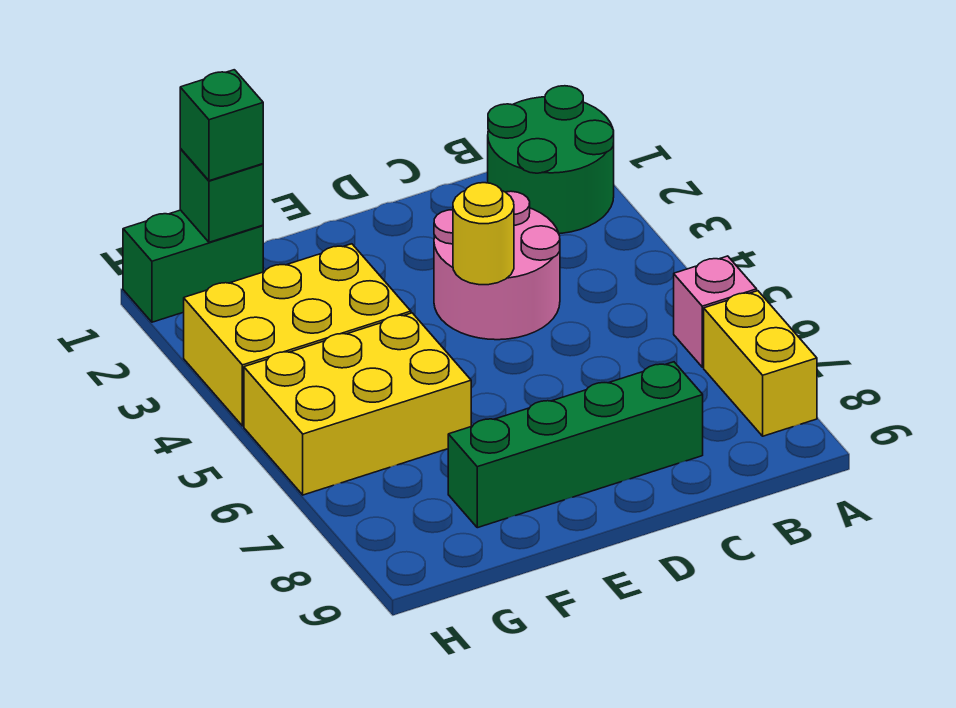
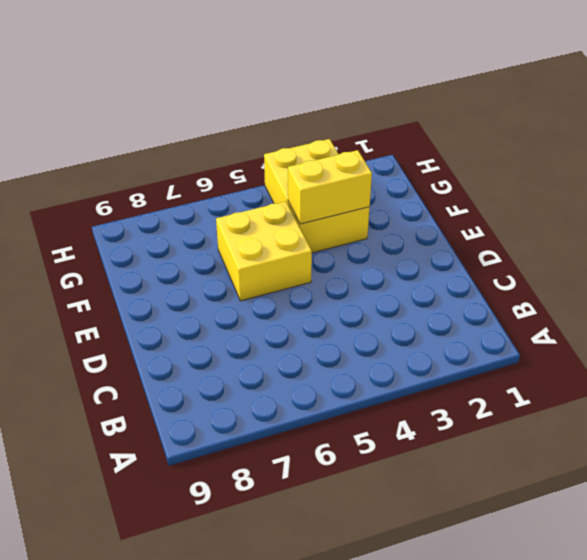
yellow 2x2 brick [216,201,312,301] -> yellow 2x3 brick [244,313,471,495]
yellow 1x2 brick [288,150,372,224] -> yellow 1x2 brick moved to [704,291,817,436]
none -> green 2x2 round brick [488,86,614,234]
none -> pink 1x1 brick [674,256,757,367]

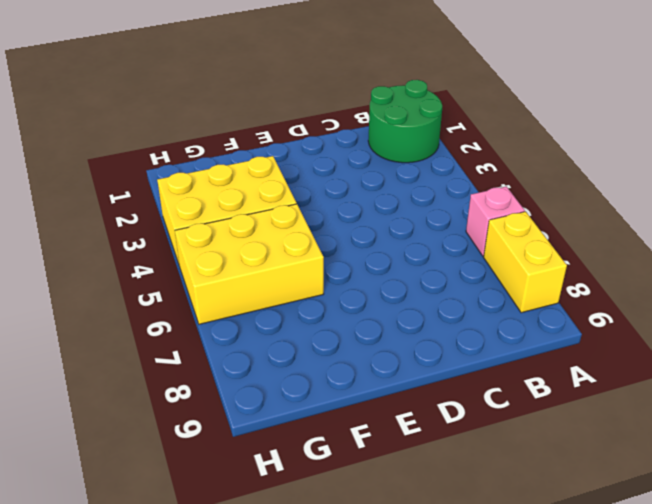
none -> pink 2x2 round brick [434,191,560,340]
none -> green 1x4 brick [448,362,703,528]

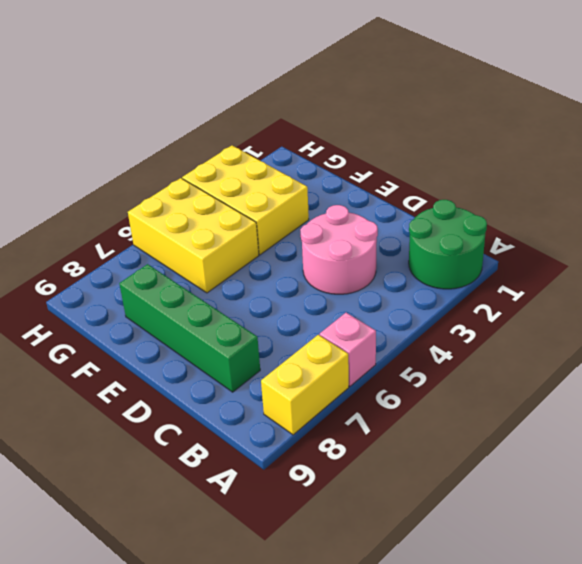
none -> green 1x2 brick [123,210,263,322]
none -> yellow 1x1 round brick [453,183,514,285]

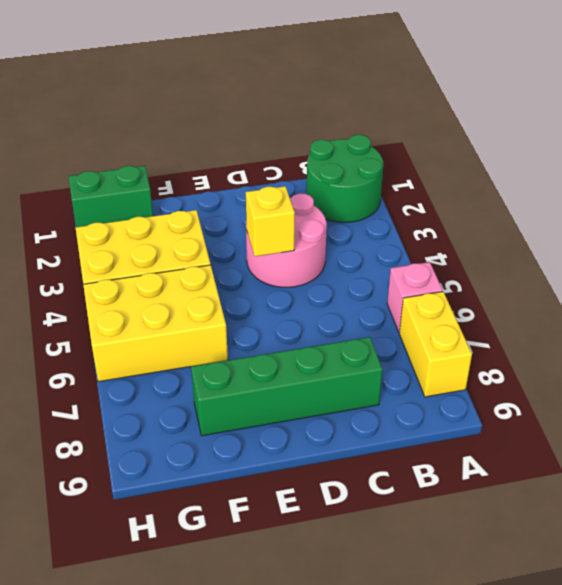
yellow 1x1 brick [246,186,295,256] -> yellow 1x1 round brick [453,183,514,285]
none -> green 1x1 brick [180,149,263,242]
none -> green 1x1 brick [180,70,263,181]

